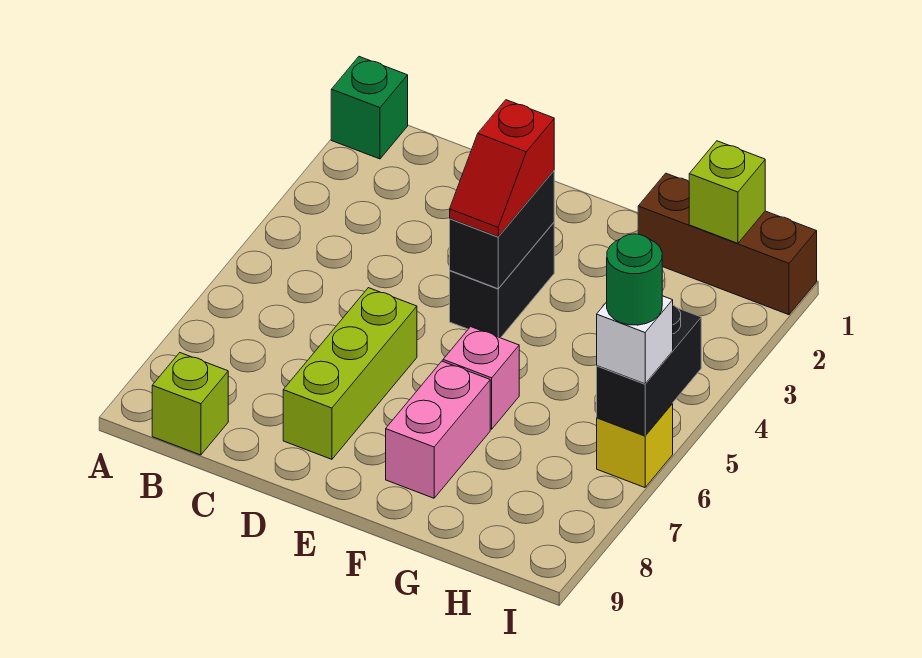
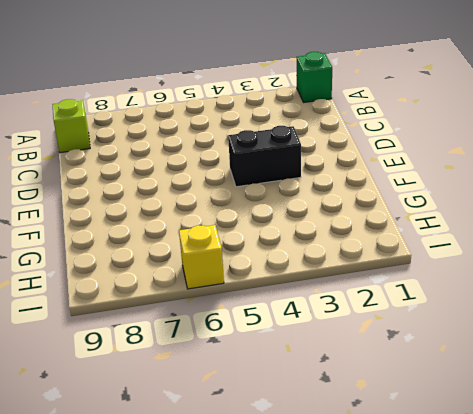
none -> lime 1x3 brick [283,288,417,459]
none -> pink 1x1 brick [443,327,519,429]
none -> pink 1x2 brick [386,361,490,498]

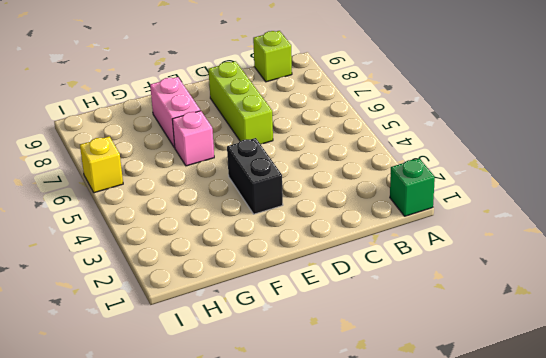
none -> brown 1x3 brick [638,173,817,315]
none -> black 1x2 brick [450,171,554,289]
none -> lime 1x1 brick [689,141,765,243]

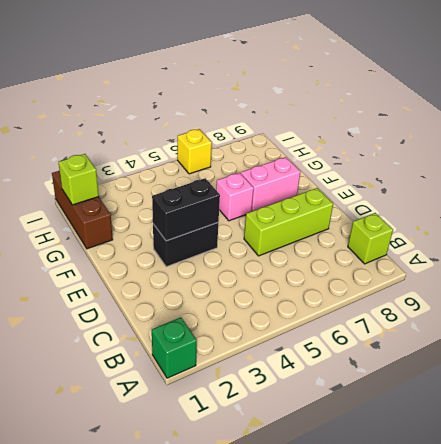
none -> black 1x2 brick [597,305,701,436]
none -> red 1x2 slope [450,100,554,237]
none -> white 1x1 brick [597,296,673,384]

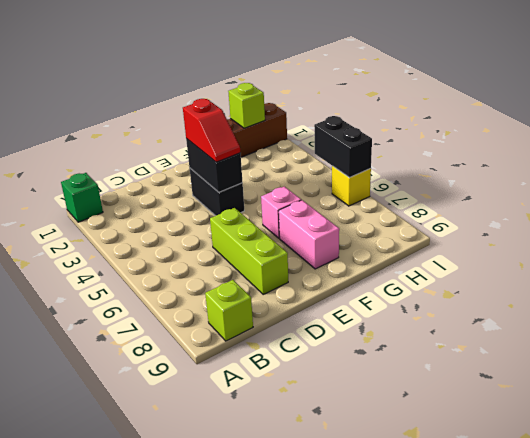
none -> white 1x1 brick [597,296,673,384]
none -> green 1x1 round brick [607,234,662,325]

